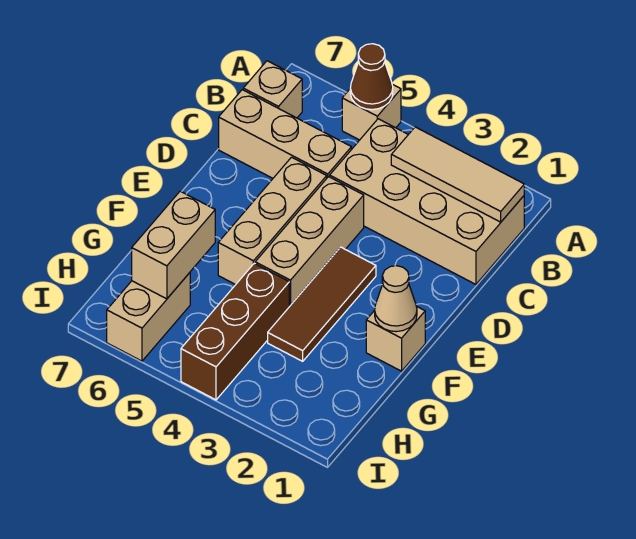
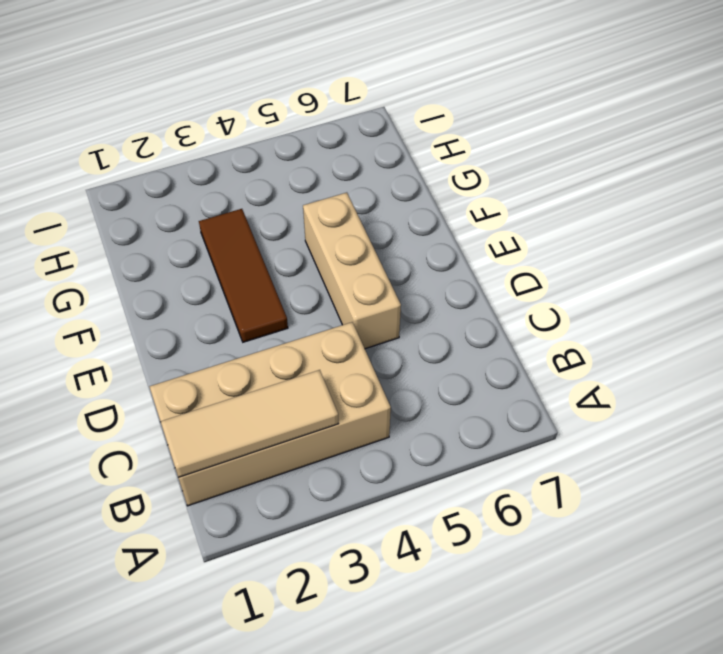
none -> tan 1x1 brick [342,85,401,140]
none -> tan 1x1 brick [243,61,302,118]
none -> tan 1x3 brick [219,90,351,178]

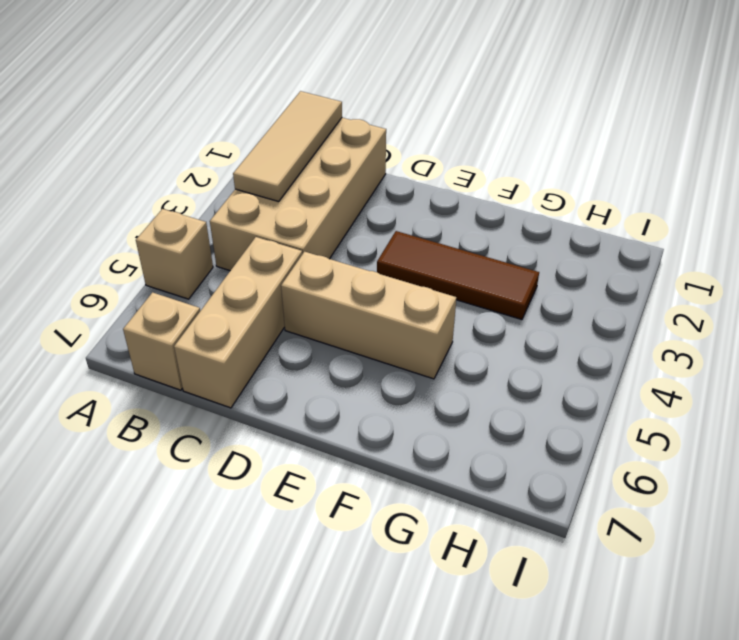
none -> tan 1x3 brick [255,177,364,307]
none -> tan 1x1 brick [366,306,425,371]
none -> brown 1x3 brick [181,263,289,400]

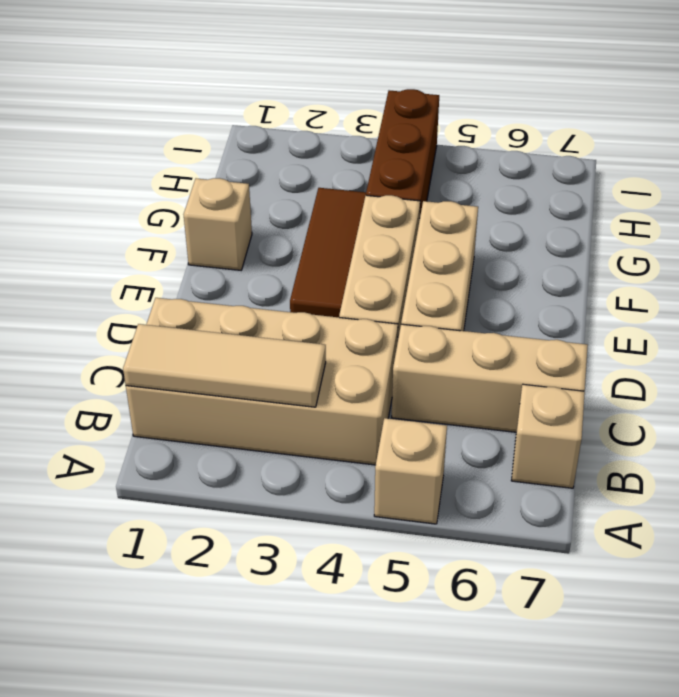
none -> tan 1x2 brick [107,273,190,361]
none -> brown 1x1 cone [350,44,393,110]
none -> tan 1x1 cone [375,266,417,332]

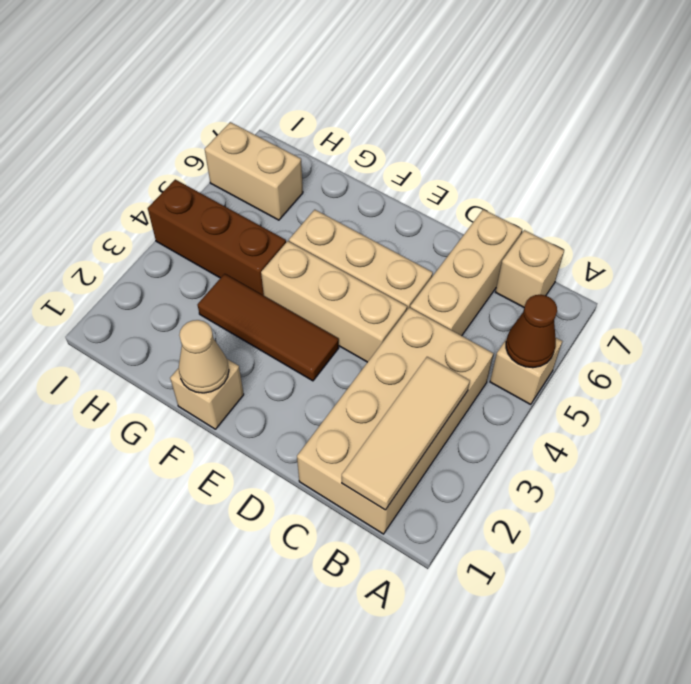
none -> tan 1x2 brick [132,191,215,299]

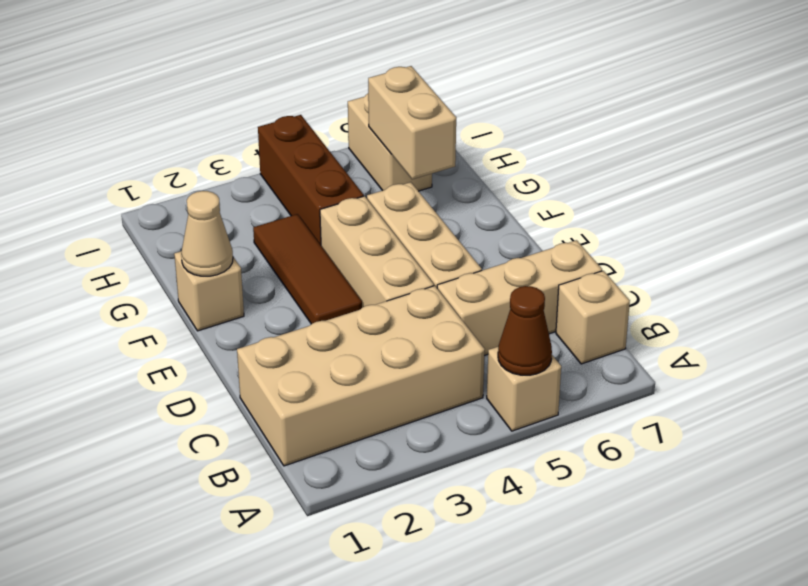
none -> tan 1x3 tile [391,127,524,222]

